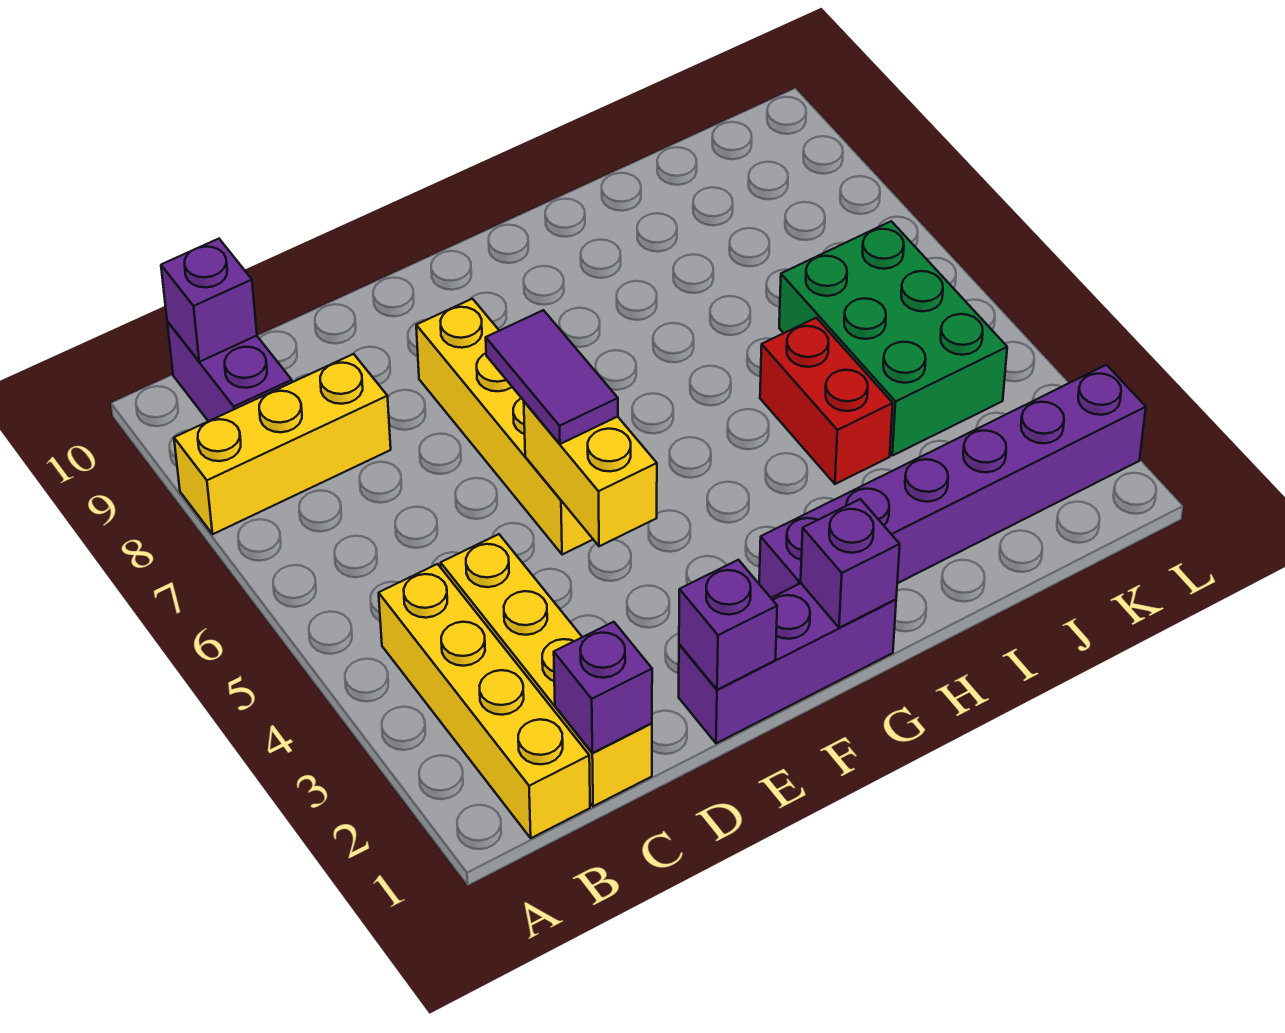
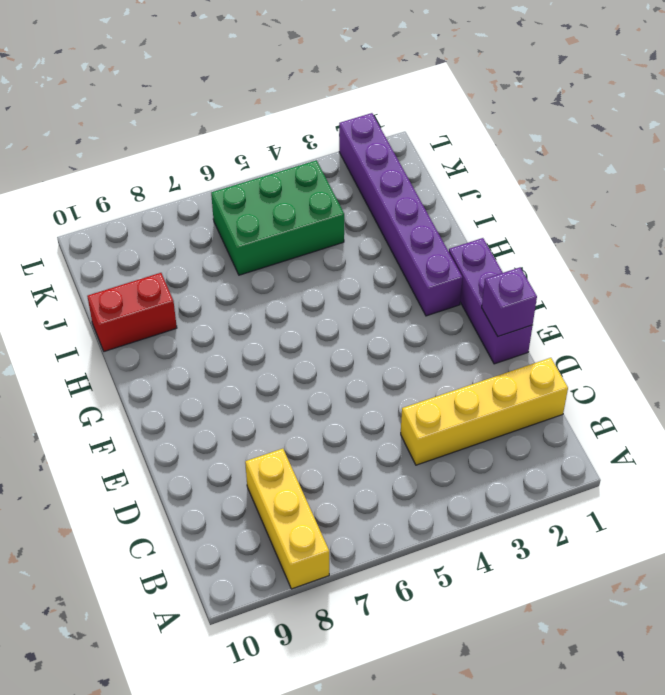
red 1x2 brick [87,273,177,351] -> red 1x2 brick moved to [760,318,893,484]
none -> yellow 1x4 brick [379,564,590,838]
none -> purple 1x2 brick [167,321,292,421]
none -> yellow 1x4 brick [416,299,593,555]

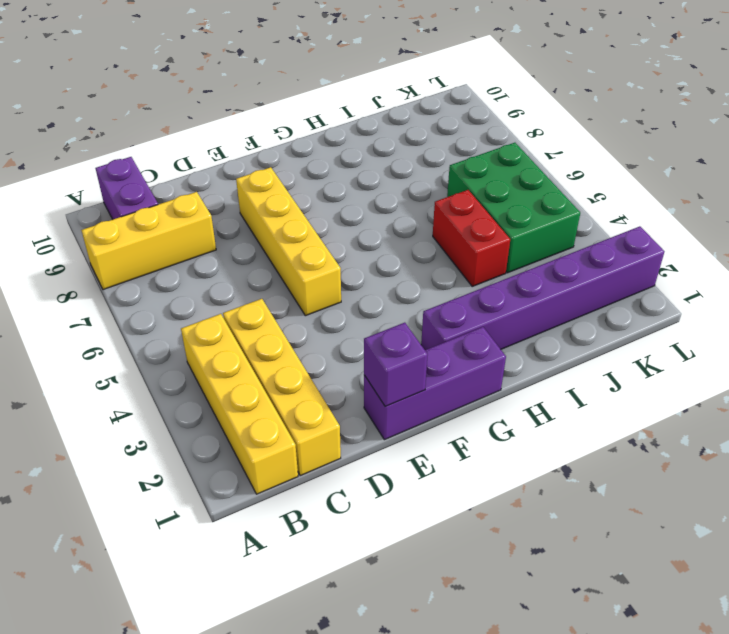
none -> purple 1x1 brick [161,239,257,362]
none -> purple 1x1 brick [554,622,652,753]
none -> yellow 1x2 brick [524,402,657,546]

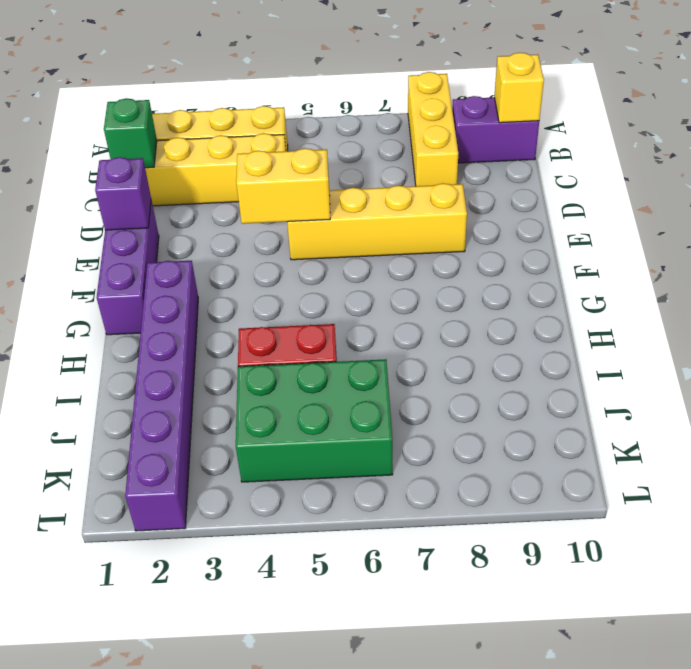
yellow 1x1 brick [494,53,544,123] -> purple 1x1 brick [161,239,257,362]
green 1x1 brick [104,98,157,168] -> purple 1x1 brick [554,622,652,753]
none -> purple 1x1 brick [801,499,900,628]
none -> purple 1x2 tile [486,310,618,444]

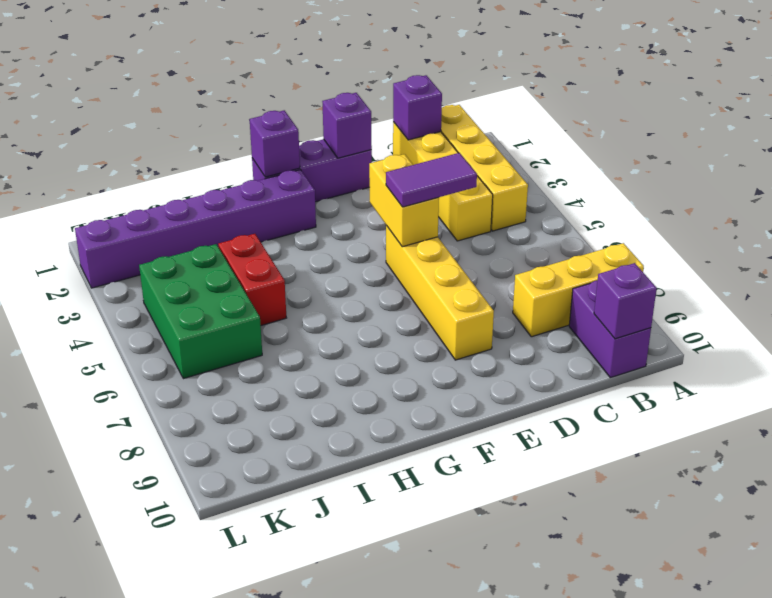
purple 1x2 tile [386,153,477,207] -> purple 1x2 tile turned to [486,310,618,444]

